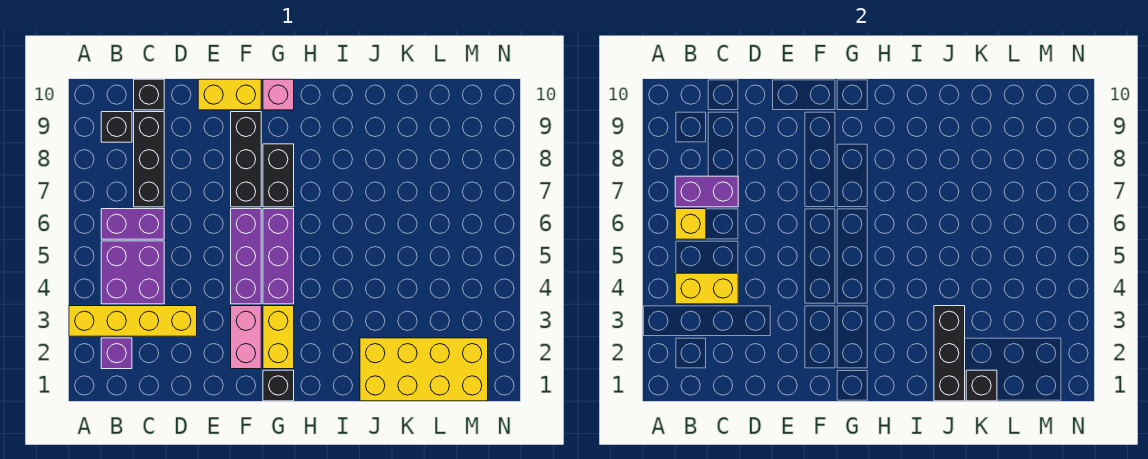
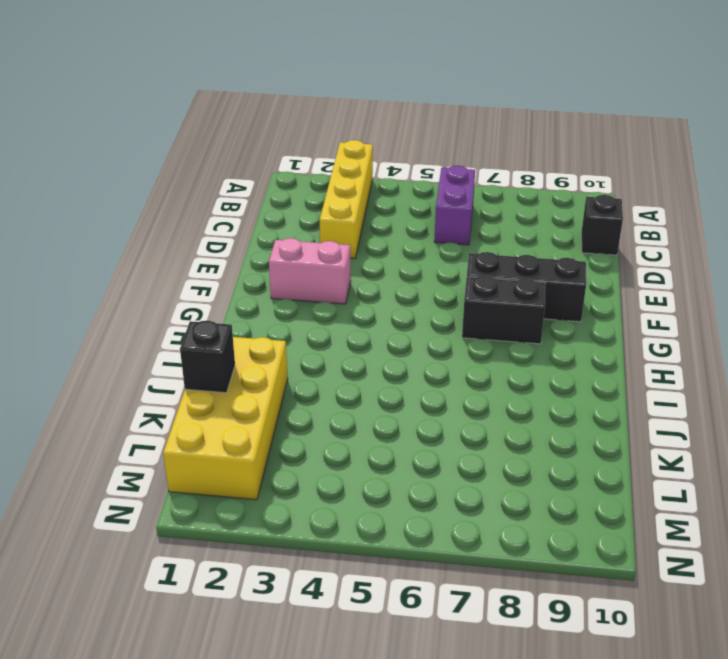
none -> purple 1x1 brick [101,338,132,369]
none -> purple 2x2 brick [101,241,164,304]
none -> black 1x1 brick [101,112,132,142]

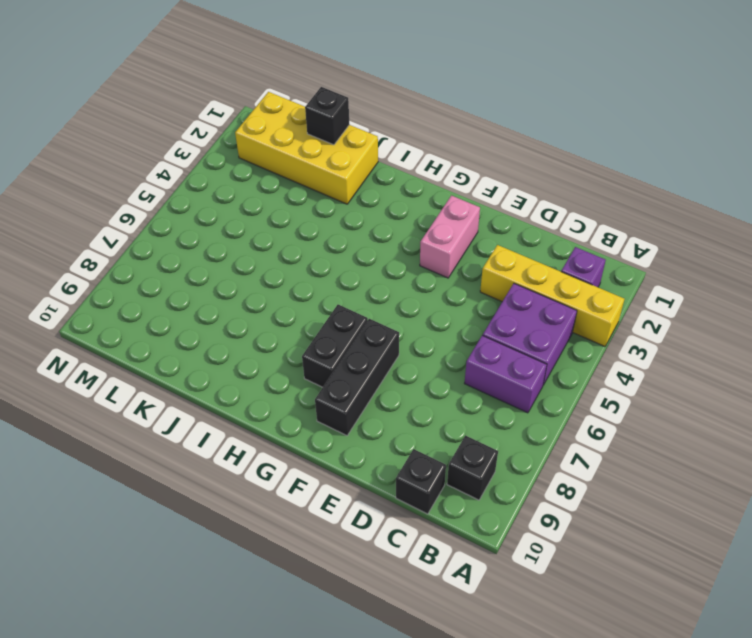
none -> black 1x3 brick [134,112,164,207]
none -> yellow 1x2 brick [198,79,261,110]
none -> purple 1x3 brick [231,209,261,304]

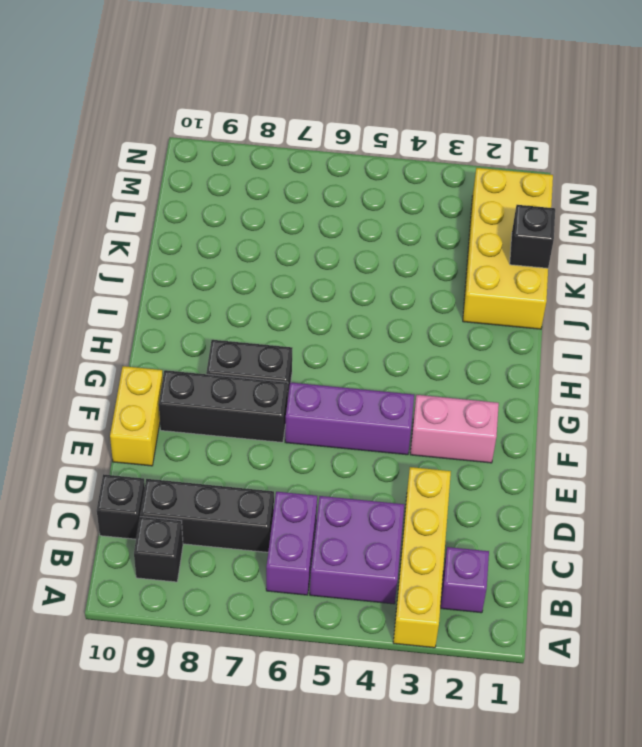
none -> black 1x1 brick [263,370,294,401]
none -> yellow 1x2 brick [263,306,294,369]
none -> purple 1x3 brick [263,209,294,304]

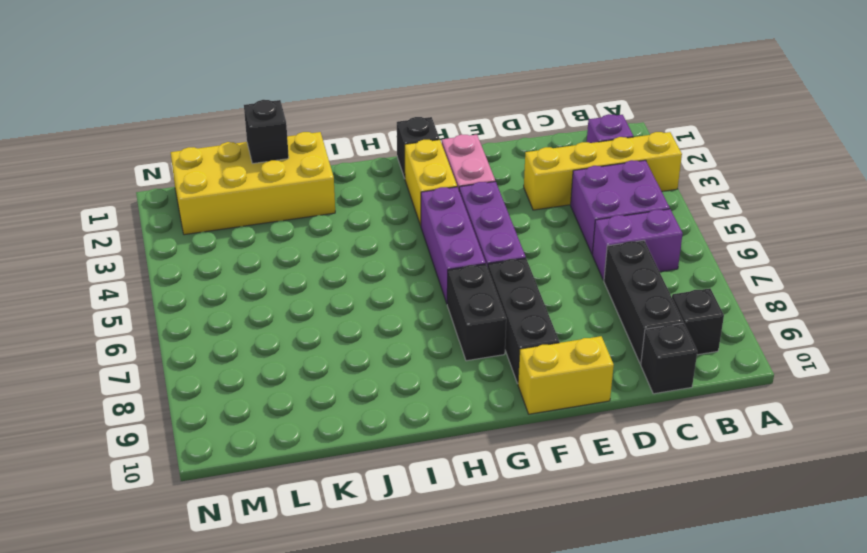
none -> pink 1x1 brick [263,79,294,110]
none -> yellow 1x2 brick [675,273,738,304]
none -> yellow 1x1 brick [675,209,706,239]

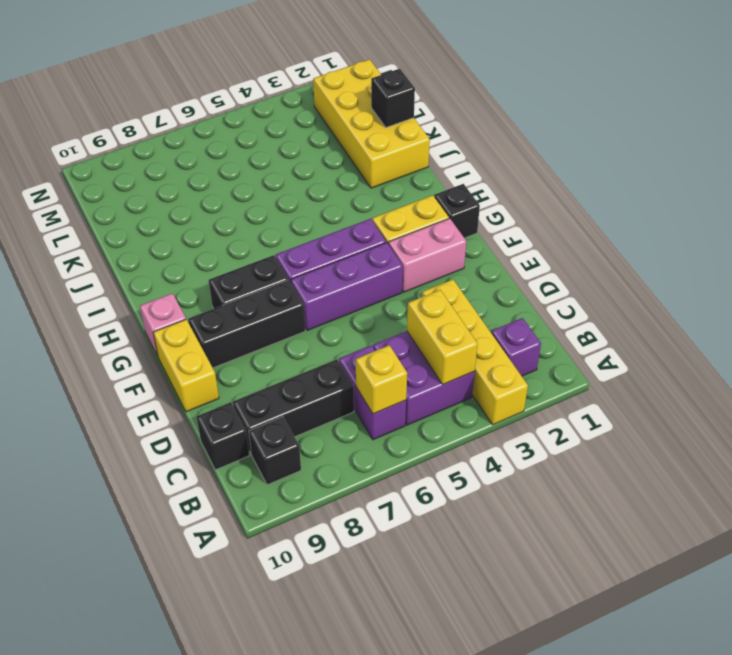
none -> purple 1x2 brick [675,176,738,207]
none -> black 1x3 brick [934,306,965,401]

